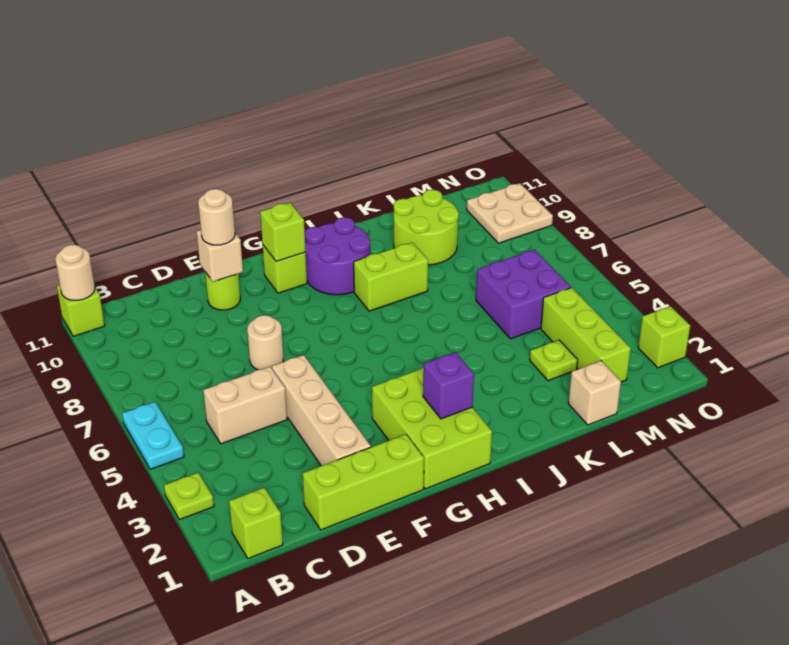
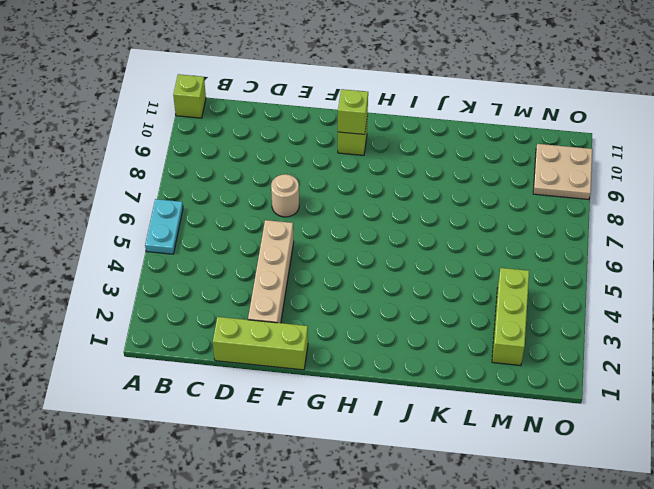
none -> lime 1x1 plate [164,473,214,520]
none -> lime 1x1 brick [229,488,283,559]
none -> tan 1x2 brick [203,367,287,444]

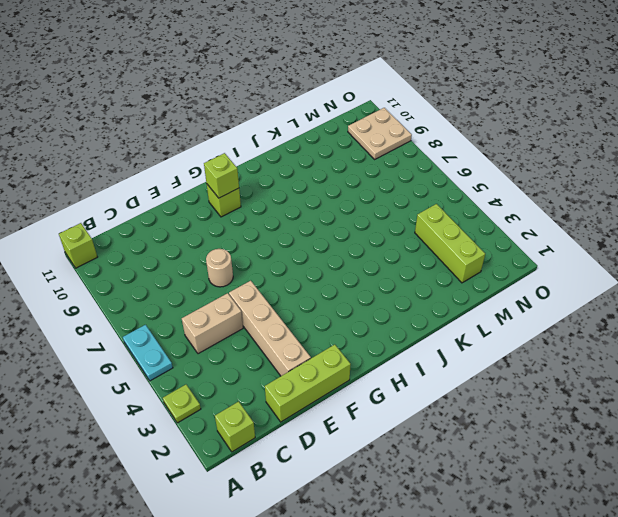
none -> lime 1x1 round brick [205,272,240,310]
none -> lime 2x3 brick [372,367,492,489]
none -> purple 2x2 round brick [305,217,370,295]

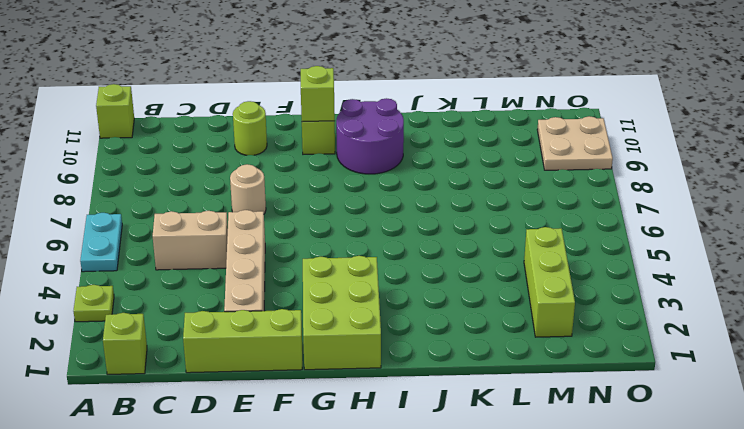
none -> lime 1x2 brick [354,242,428,311]
none -> lime 2x2 round brick [394,190,459,265]
none -> tan 1x1 brick [568,361,621,425]

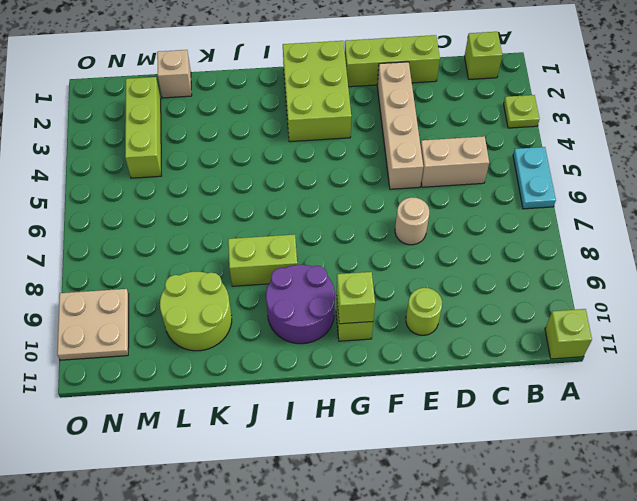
none -> lime 1x1 plate [530,340,578,381]
none -> purple 2x2 brick [476,250,571,339]
none -> lime 1x1 brick [638,306,690,368]

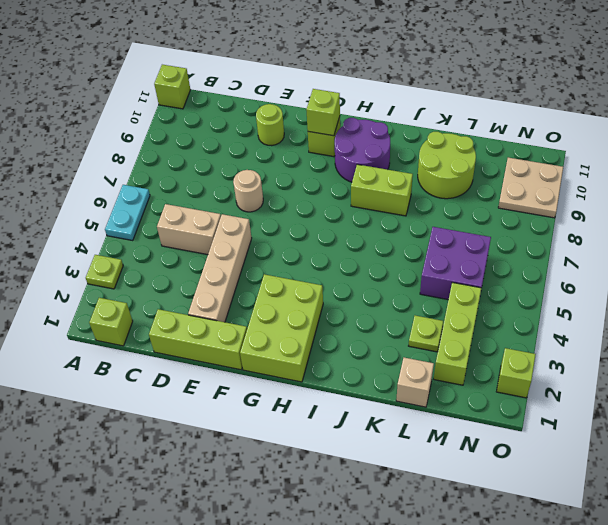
none -> tan 1x1 round brick [55,245,95,300]
none -> tan 1x1 brick [197,230,243,282]
none -> purple 1x1 brick [423,352,474,419]

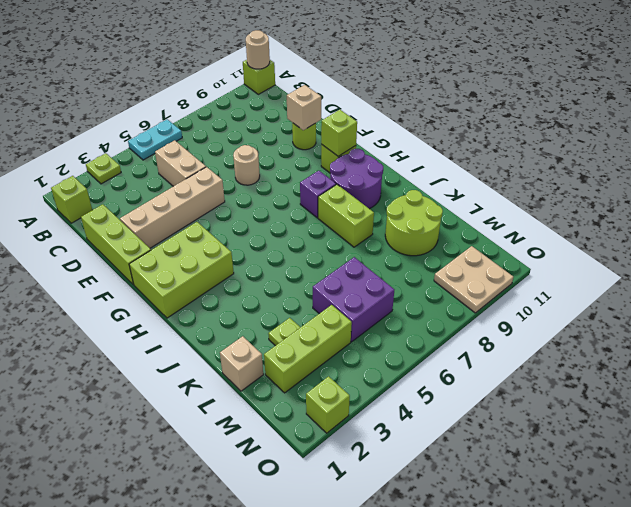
purple 1x1 brick [300,171,336,218] -> purple 1x1 brick moved to [423,352,474,419]
none -> tan 1x1 round brick [198,189,235,245]

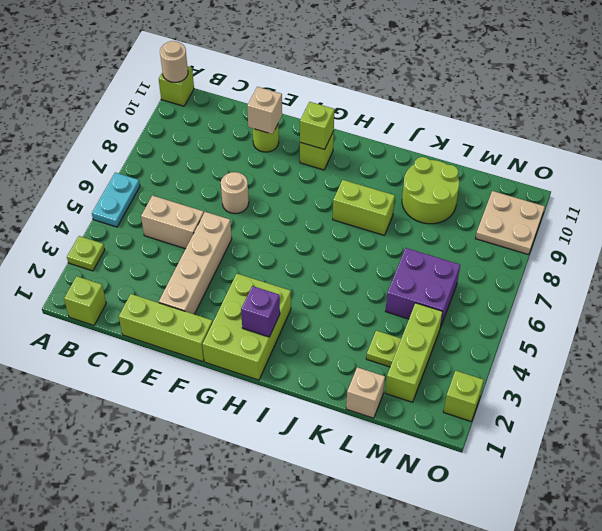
none -> purple 2x2 round brick [305,217,370,295]
none -> tan 1x1 round brick [198,189,235,245]

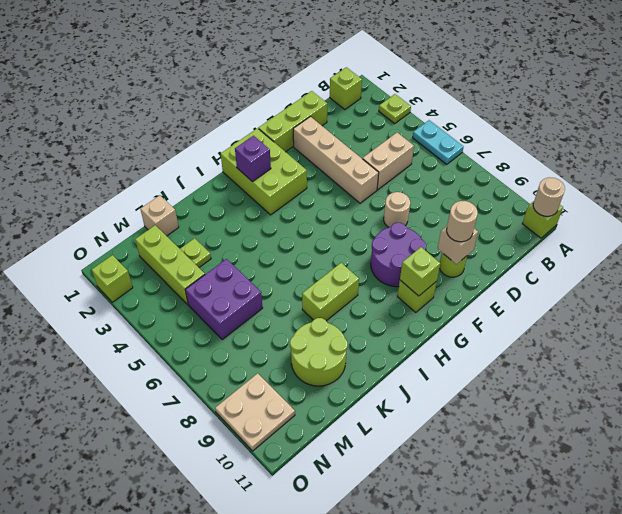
purple 2x2 round brick [371,223,426,287] -> purple 2x2 round brick moved to [305,217,370,295]

